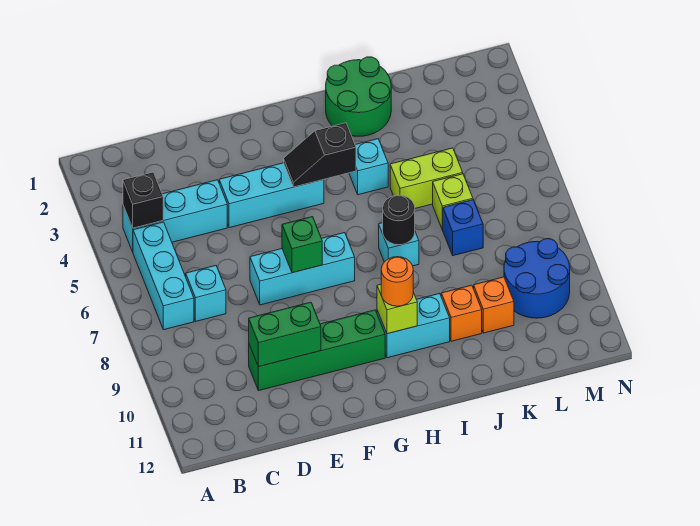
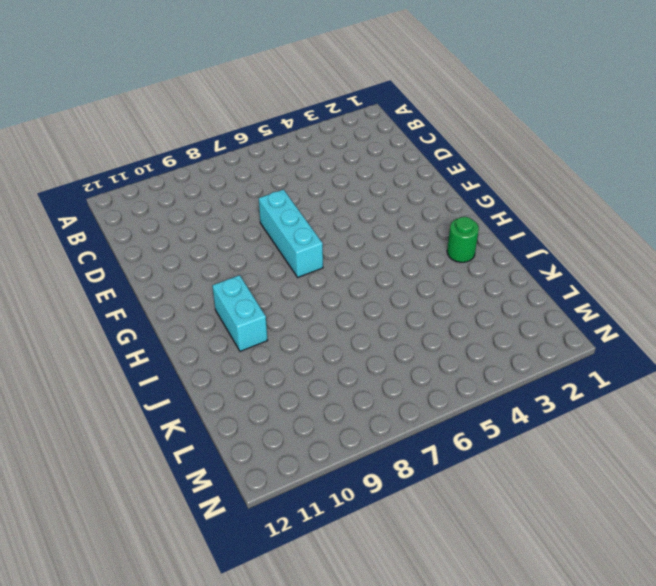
green 1x1 round brick [447,217,479,262] -> green 2x2 round brick [326,57,391,136]
none -> cyan 1x3 brick [123,180,227,252]
none -> cyan 1x3 brick [133,222,194,330]
none -> cyan 1x1 brick [186,266,226,321]

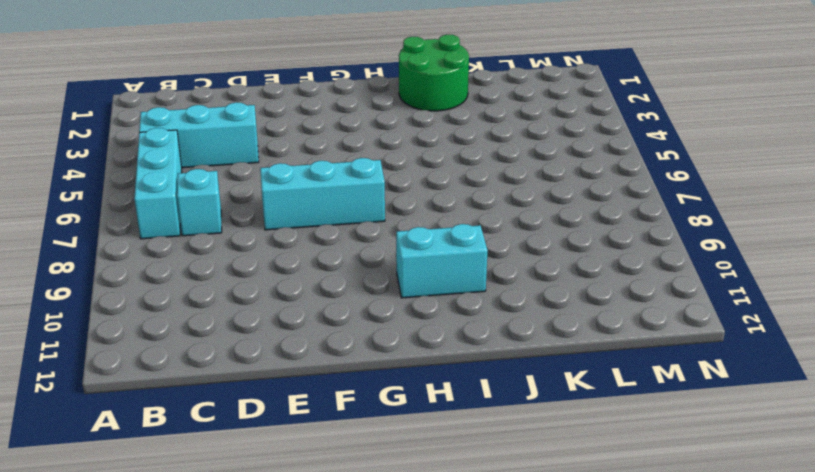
none -> green 1x4 brick [249,310,385,391]
none -> cyan 1x3 brick [219,163,324,228]
none -> cyan 1x1 brick [349,139,388,195]

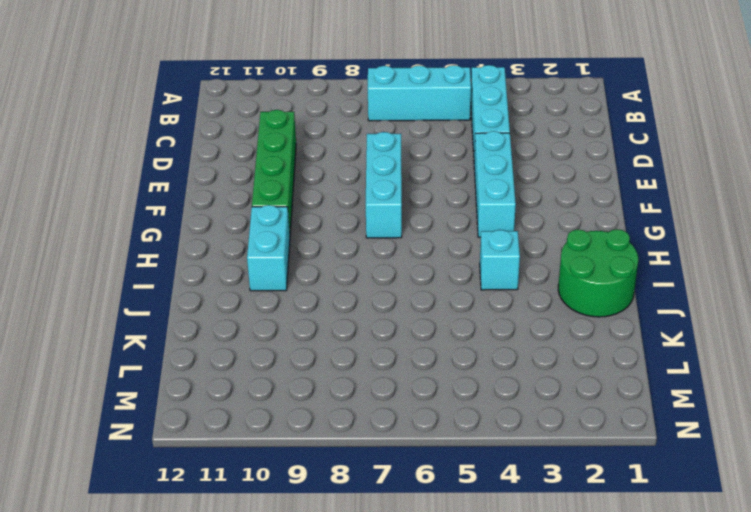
none -> cyan 1x1 brick [186,266,226,321]
none -> cyan 1x1 brick [379,223,419,266]
none -> lime 1x2 brick [390,148,463,208]

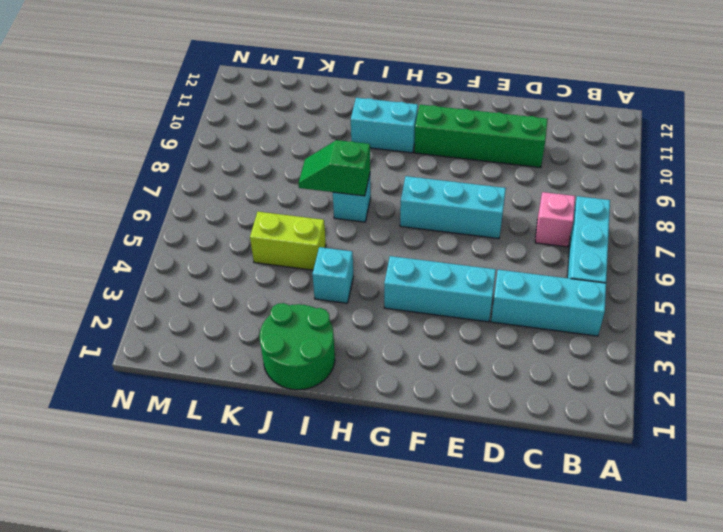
pink 1x1 brick [535,192,575,247] -> cyan 1x1 brick [186,266,226,321]
green 1x2 slope [298,140,370,196] -> black 1x1 round brick [383,195,415,245]
none -> orange 1x1 brick [441,285,482,341]
none -> lime 1x1 brick [433,174,473,230]
none -> blue 1x1 brick [443,200,483,256]

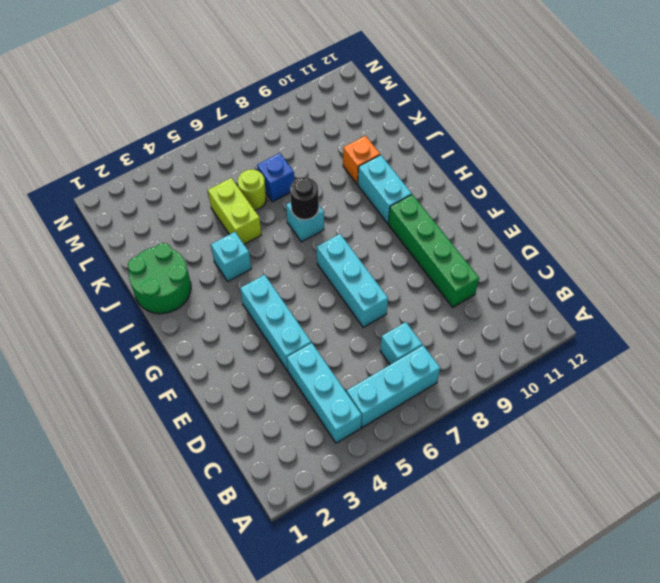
lime 1x1 round brick [238,170,266,210] -> lime 1x1 brick [433,174,473,230]
none -> orange 1x1 brick [474,277,514,333]
none -> blue 2x2 round brick [504,239,570,318]
none -> black 1x1 brick [123,172,163,228]

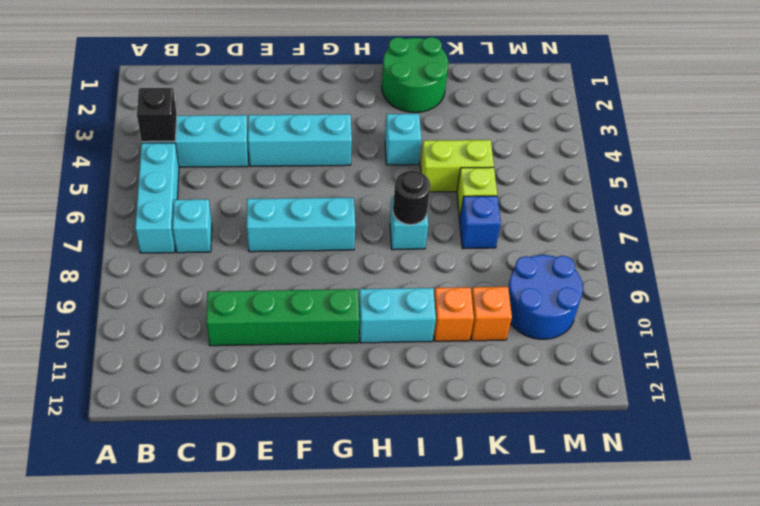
none -> green 1x2 brick [249,302,321,367]
none -> green 1x1 brick [282,217,322,273]
none -> black 1x2 slope [284,123,356,187]

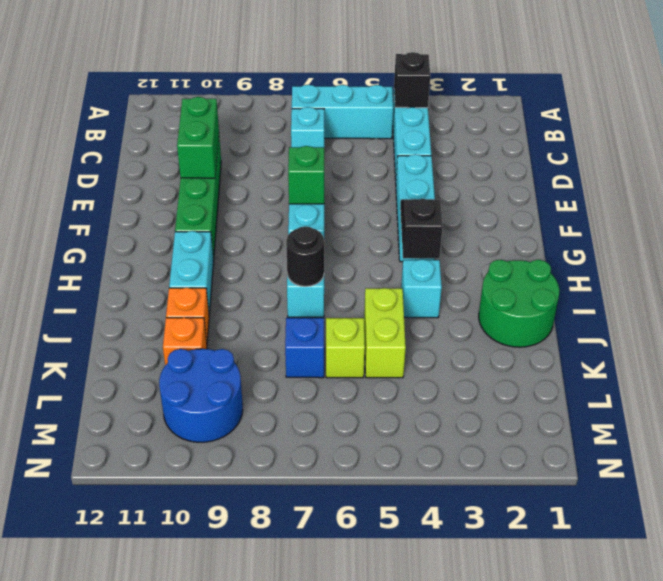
none -> lime 1x1 brick [377,284,417,334]
none -> orange 1x1 round brick [381,257,413,306]

